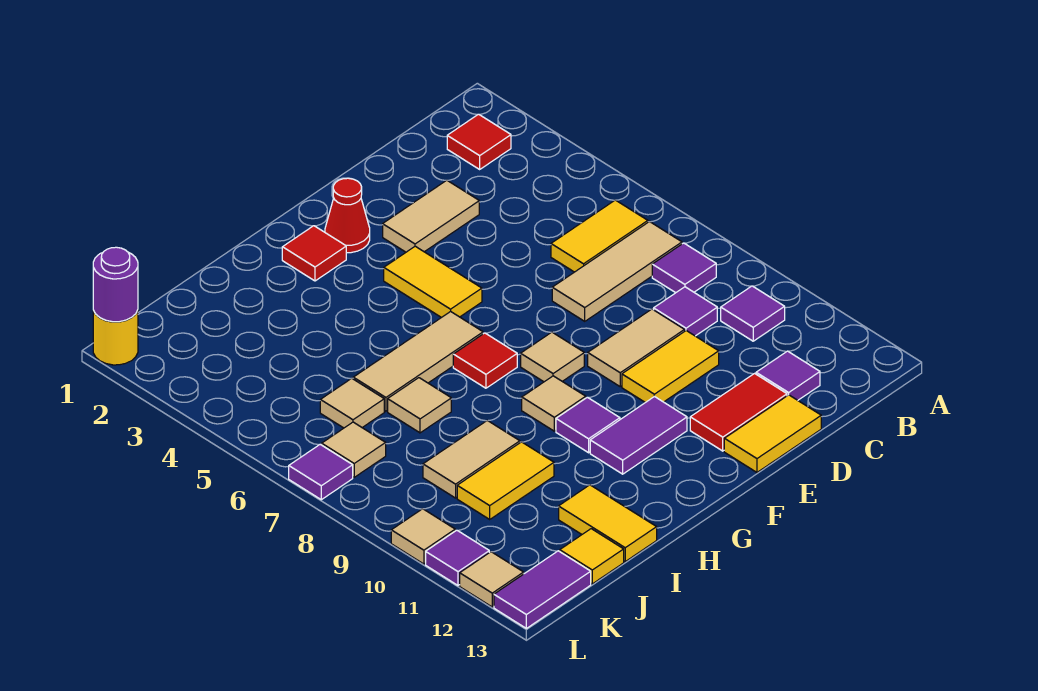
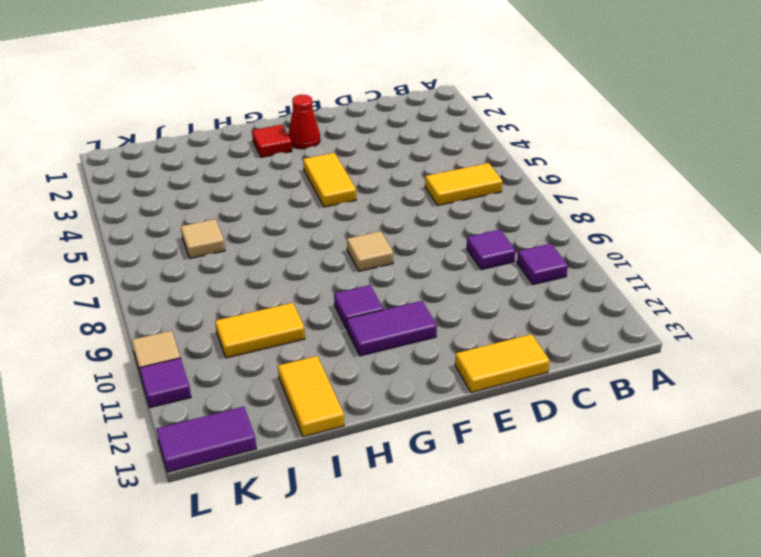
none -> red 1x1 tile [447,114,511,169]
none -> tan 1x3 tile [552,222,682,321]
none -> purple 1x1 tile [652,243,716,293]
none -> purple 1x1 tile [756,351,820,400]

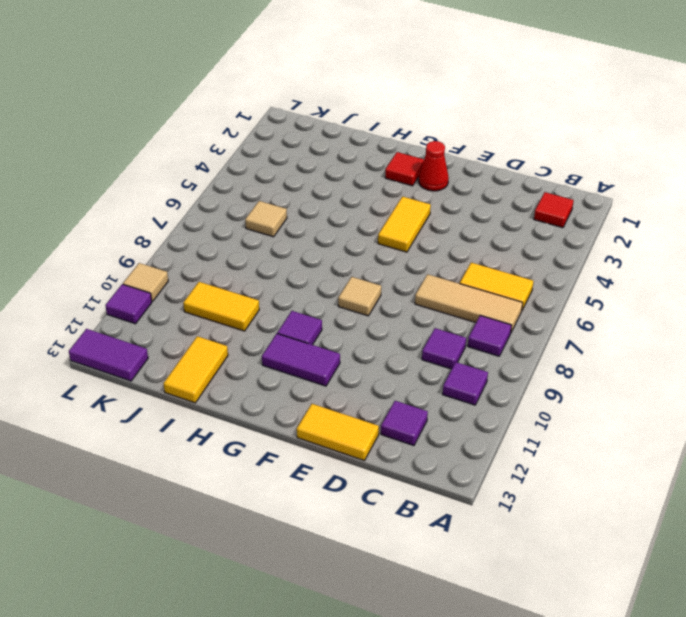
none -> tan 1x2 tile [383,180,479,252]
none -> tan 1x2 tile [588,309,685,386]
none -> yellow 1x2 tile [622,331,719,403]
none -> red 1x2 tile [690,374,787,451]

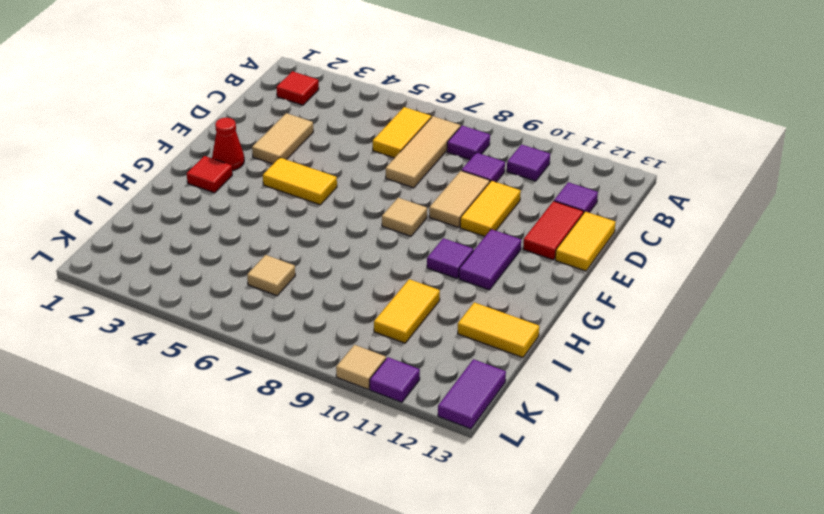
none -> tan 1x3 tile [353,311,483,411]
none -> red 1x1 tile [453,333,517,388]
none -> tan 1x1 tile [522,376,586,431]
none -> tan 1x1 tile [388,378,451,433]

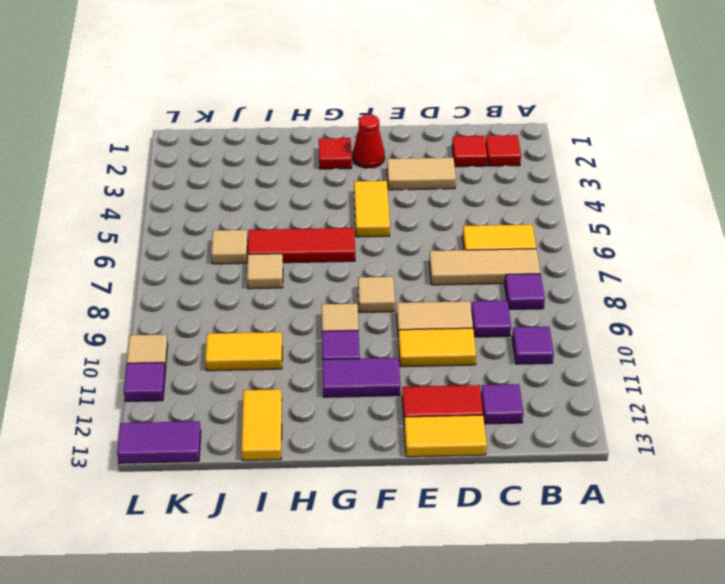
red 1x1 tile [452,136,487,167] -> red 1x1 tile moved to [453,333,517,388]
red 1x3 tile [248,228,355,263] -> tan 1x3 tile [353,311,483,411]
none -> tan 1x2 tile [423,420,520,498]
none -> yellow 1x1 tile [560,529,624,584]
none -> tan 1x1 tile [322,422,386,477]
none -> yellow 1x1 round brick [93,310,138,365]

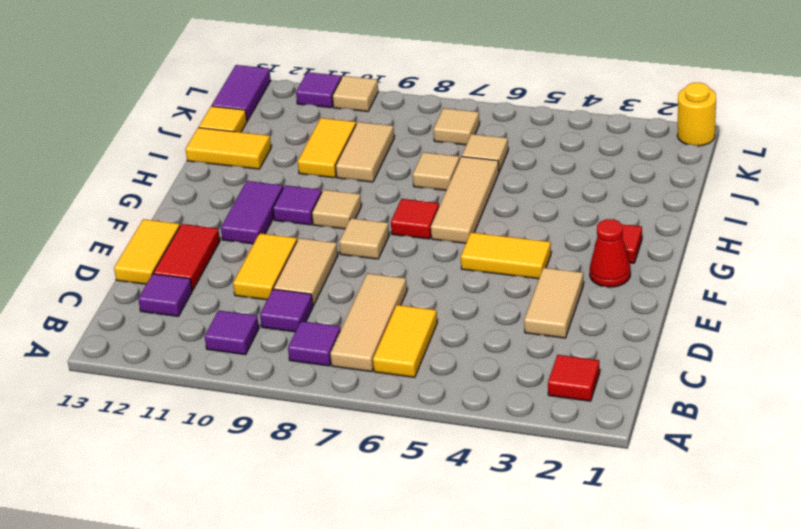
none -> purple 1x1 tile [289,444,353,500]
none -> tan 1x1 tile [460,552,524,607]
none -> purple 1x1 round brick [93,247,138,322]

